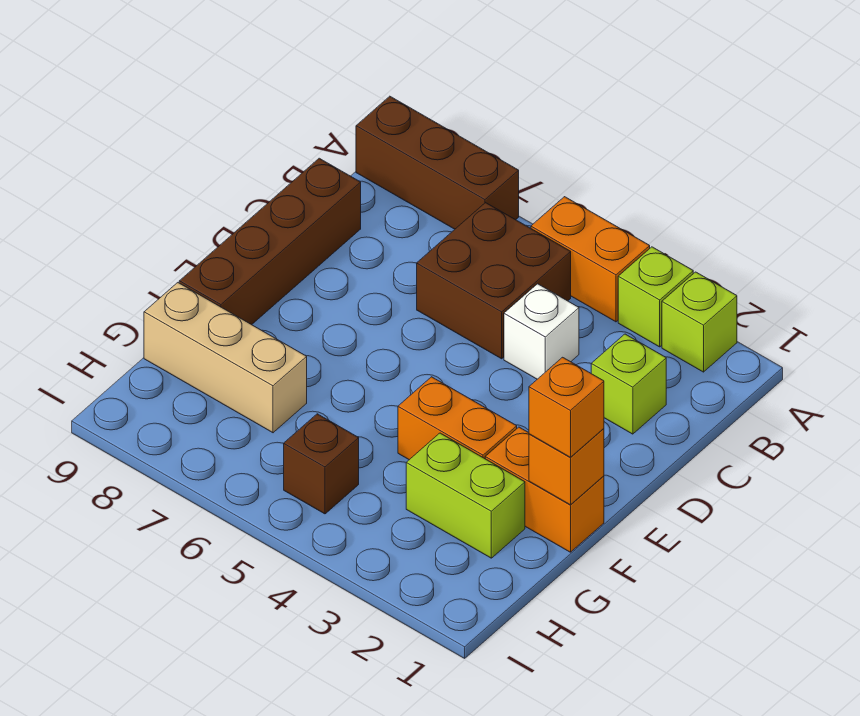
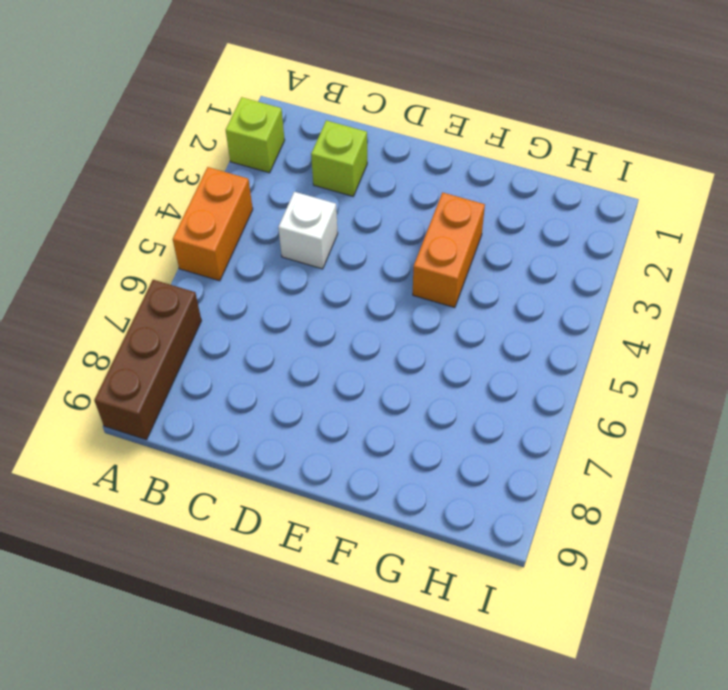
none -> lime 1x1 brick [618,247,693,347]
none -> brown 2x2 brick [417,203,571,359]
none -> brown 1x4 brick [179,158,361,325]

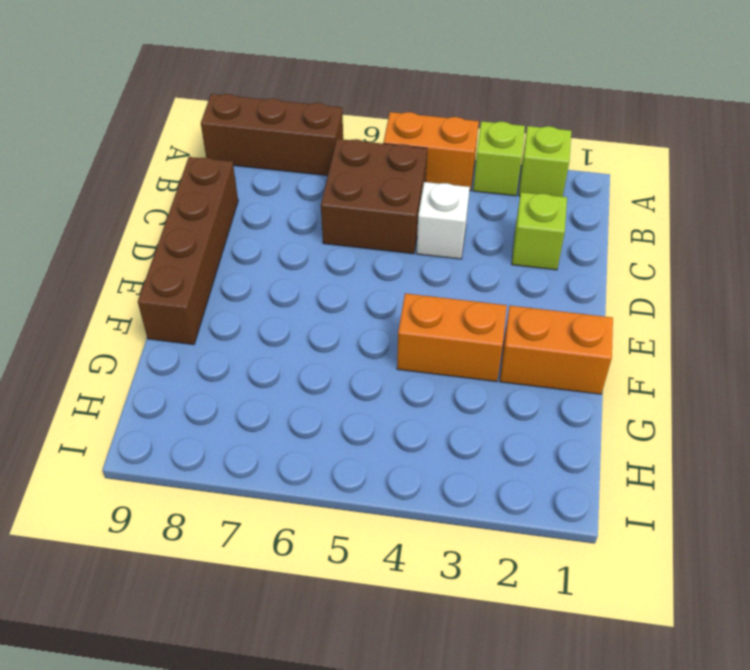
none -> lime 1x2 brick [406,433,525,558]
none -> tan 1x3 brick [144,283,307,433]
none -> brown 1x1 brick [284,414,359,514]

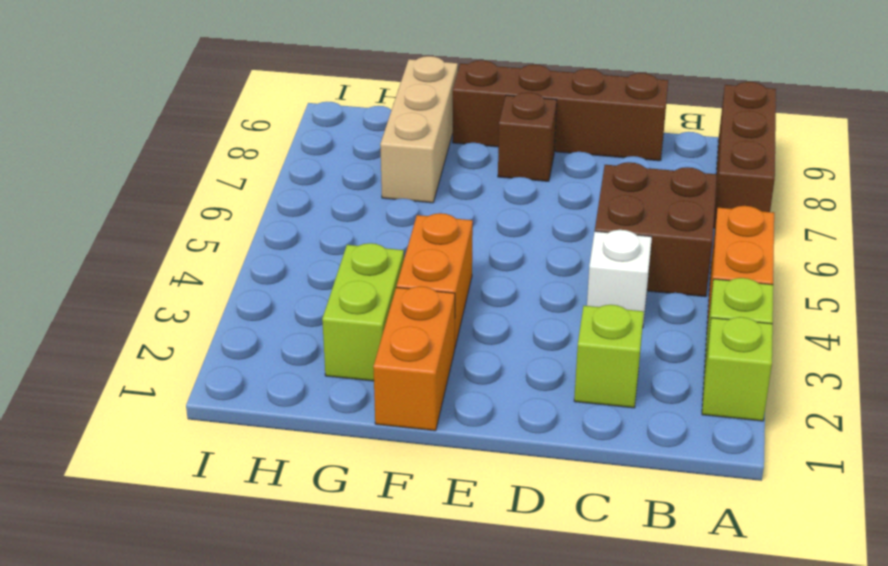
brown 1x1 brick [498,92,557,181] -> brown 1x1 brick moved to [284,414,359,514]
none -> orange 1x1 brick [529,429,604,505]
none -> orange 1x1 brick [529,357,604,457]

